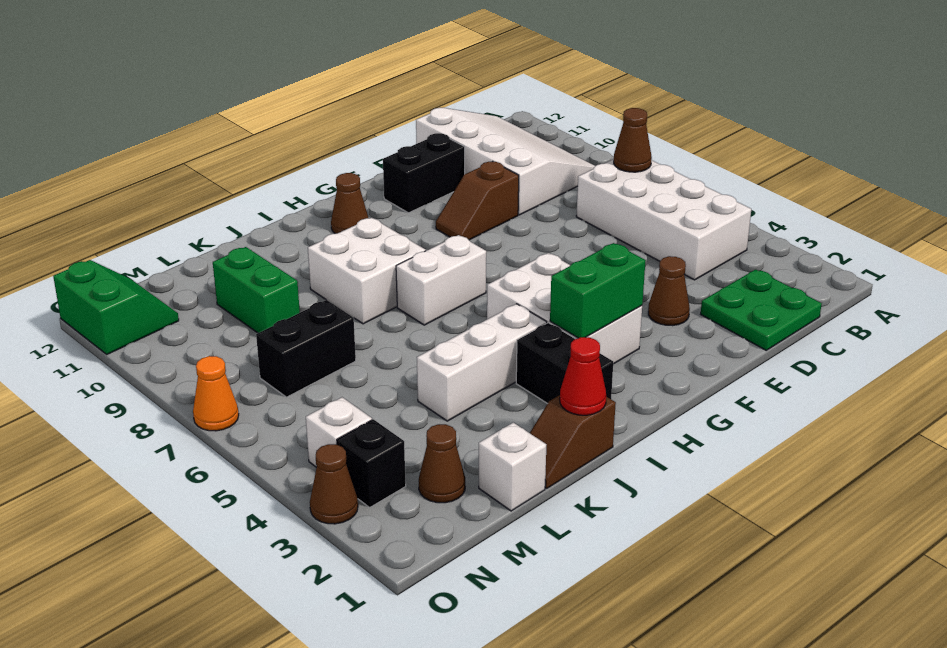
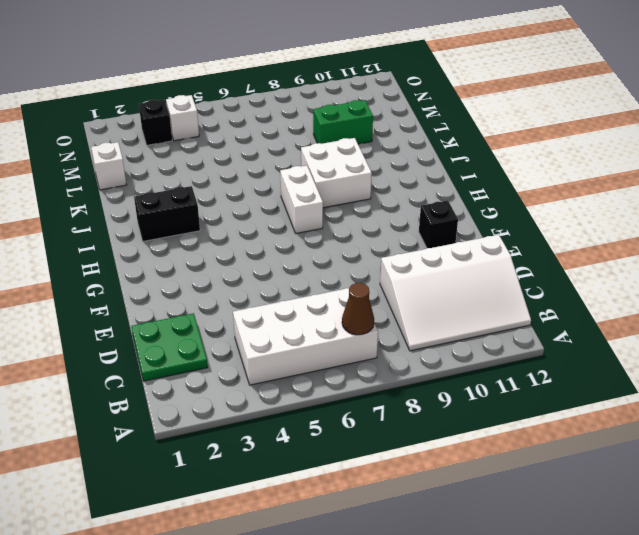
black 1x1 brick [419,201,458,248] -> black 1x2 brick [383,133,465,213]
none -> brown 1x1 cone [648,256,690,326]
none -> brown 1x2 slope [436,162,519,240]
none -> white 2x3 brick [487,253,642,364]

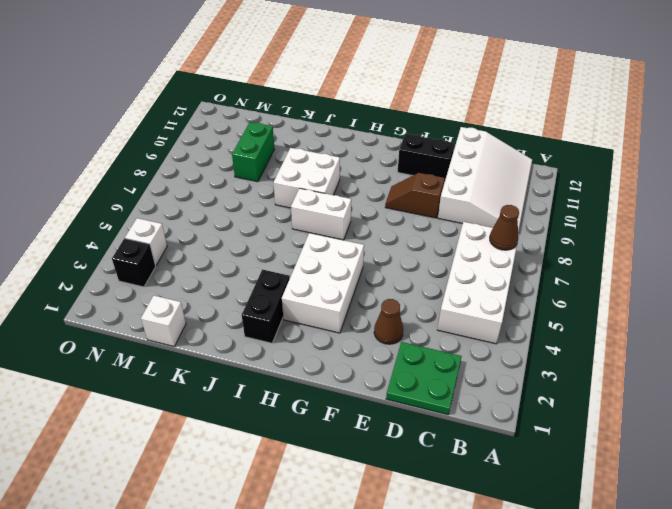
none -> brown 1x1 cone [331,173,368,234]
none -> white 1x3 brick [417,304,547,421]
none -> brown 1x2 slope [530,395,616,488]

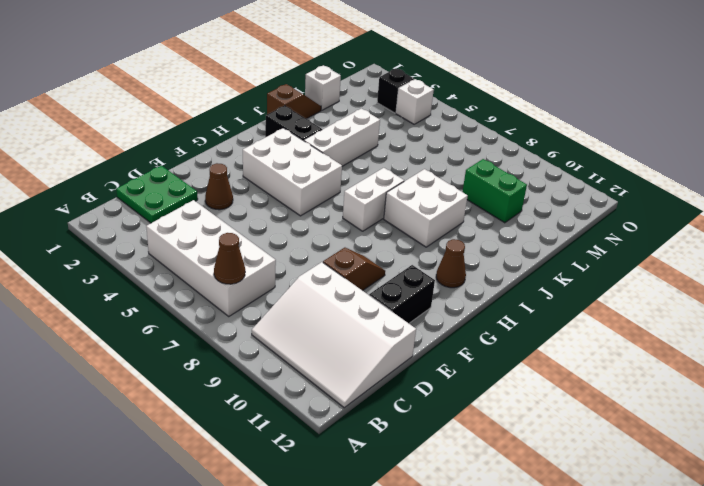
none -> black 1x2 brick [256,300,356,397]
none -> brown 1x1 cone [419,424,465,503]
none -> green 2x2 slope [53,260,179,354]

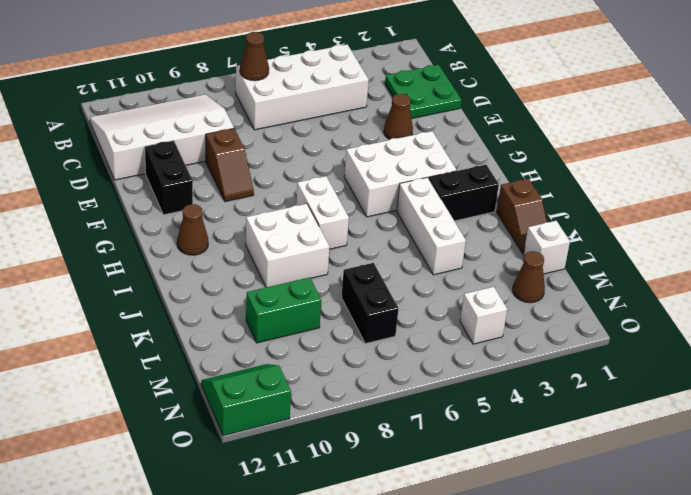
none -> black 1x1 brick [337,419,406,507]
none -> brown 1x1 cone [310,444,358,524]
none -> orange 1x1 cone [193,356,239,431]

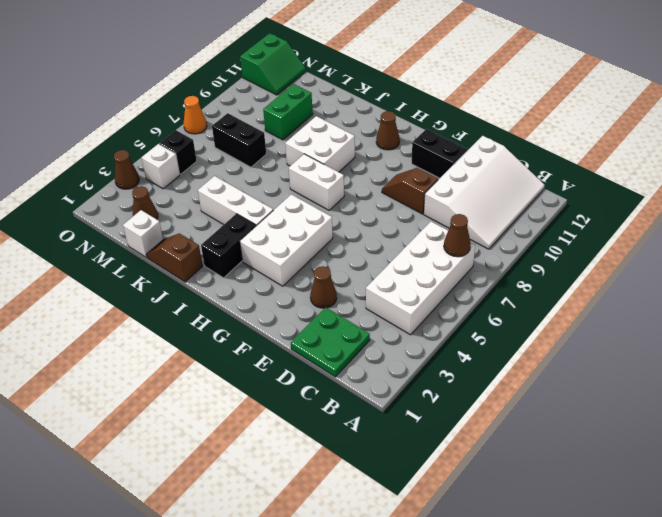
black 1x1 brick [159,130,197,174] -> black 1x1 brick moved to [337,419,406,507]
none -> green 1x2 brick [550,243,646,338]
none -> red 1x1 cone [560,337,606,415]

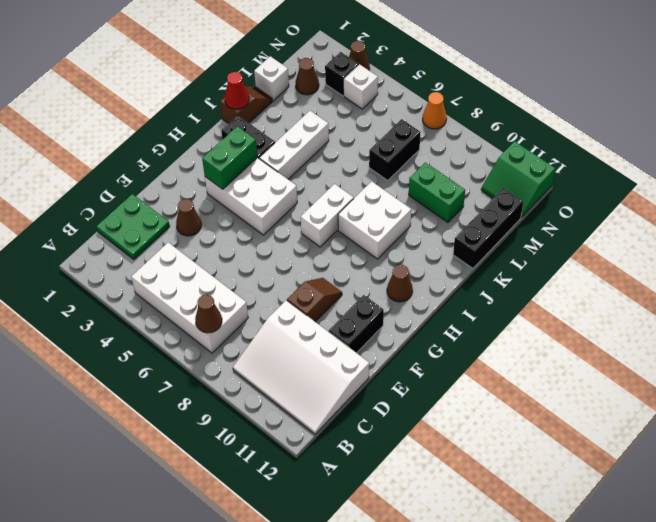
black 1x3 brick [453,188,523,268] -> none

